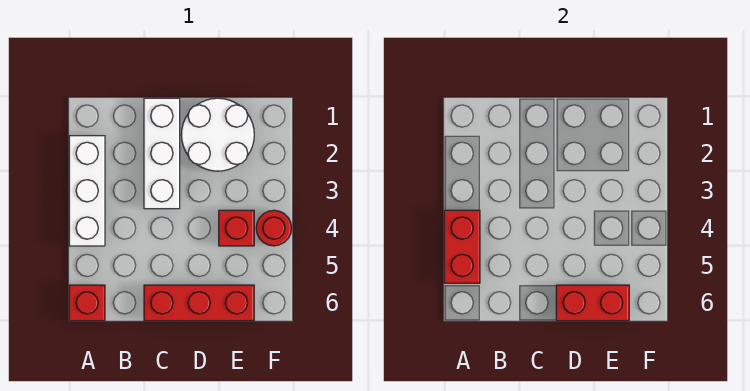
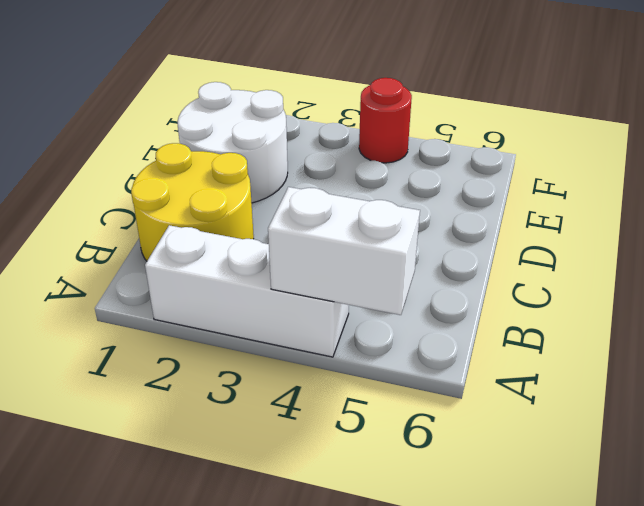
white 1x2 brick [268,187,420,315] -> red 1x2 brick [444,210,480,283]
yellow 2x2 round brick [131,143,254,261] -> white 1x3 brick [144,98,180,209]
none -> red 1x1 brick [69,285,105,321]
none -> red 1x3 brick [144,285,254,321]

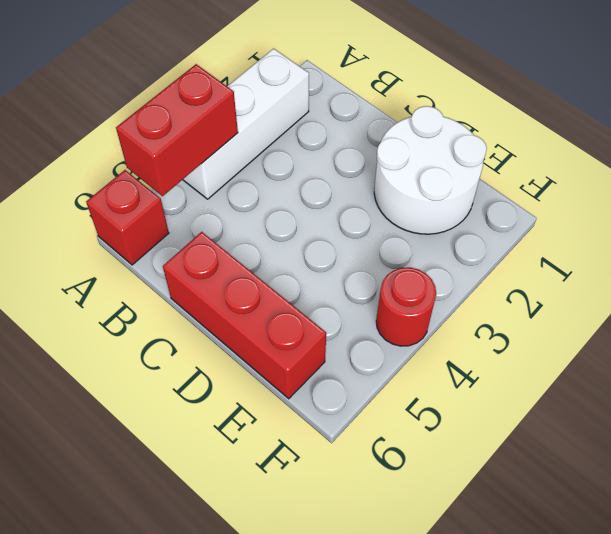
none -> white 1x3 brick [144,98,180,209]
none -> red 1x1 brick [219,210,254,246]

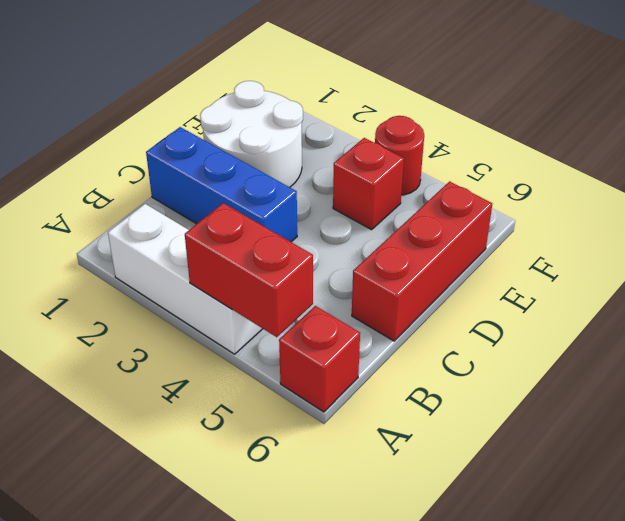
blue 1x3 brick [146,127,297,242] -> white 1x3 brick [144,98,180,209]
none -> red 1x2 brick [556,285,629,321]

